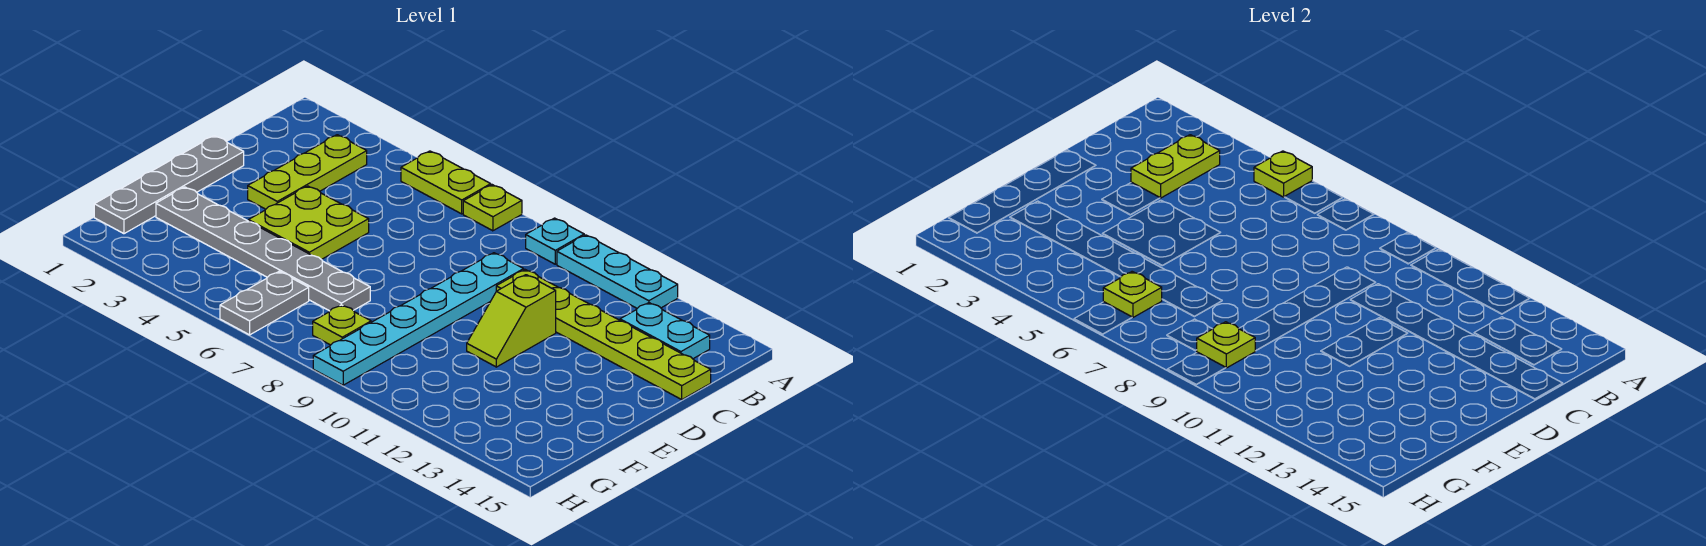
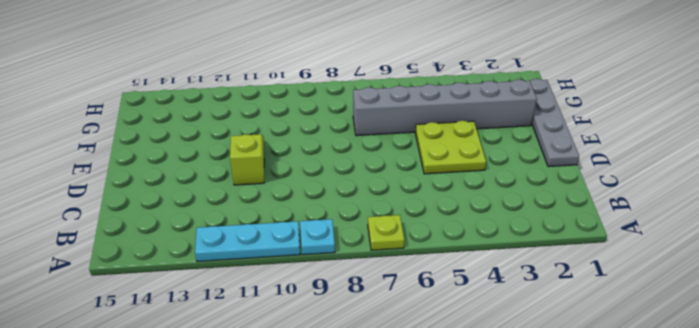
grey 1x6 brick [353,80,537,136] -> grey 1x6 plate [156,187,370,311]
none -> lime 1x2 plate [401,151,491,214]
none -> lime 1x3 plate [248,135,367,209]
none -> cyan 1x2 plate [620,303,710,359]

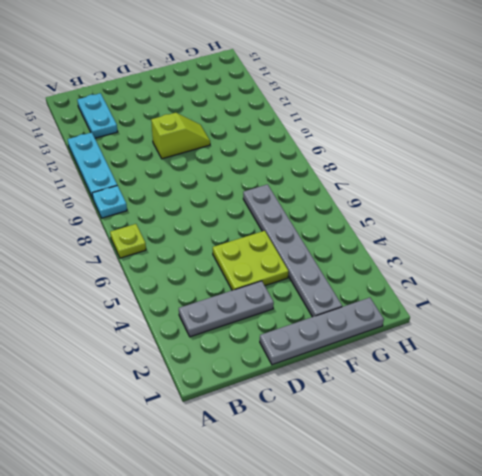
grey 1x3 plate [179,281,274,337] -> lime 1x3 plate [248,135,367,209]
none -> lime 1x2 plate [401,151,491,214]
none -> cyan 1x6 plate [313,253,524,385]
none -> lime 1x6 plate [496,270,711,399]

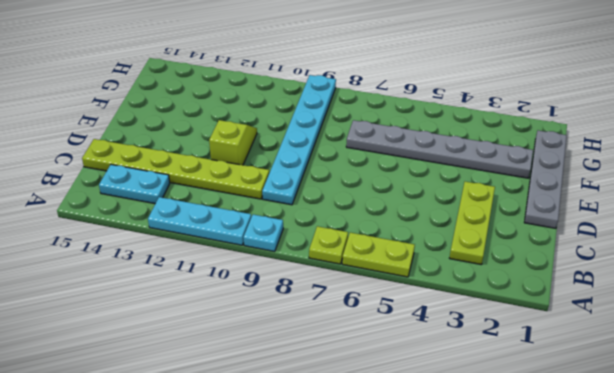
none -> lime 2x2 plate [249,186,369,260]
none -> grey 1x2 plate [220,272,309,335]
none -> lime 1x1 plate [313,305,371,345]

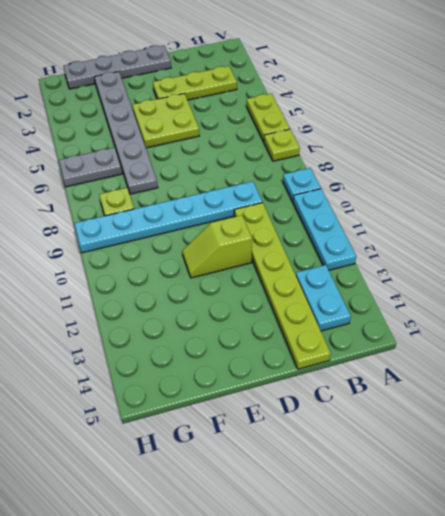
none -> lime 1x1 plate [1254,151,1312,197]
none -> lime 1x2 plate [1131,135,1220,198]
none -> lime 1x1 plate [1103,272,1162,318]

